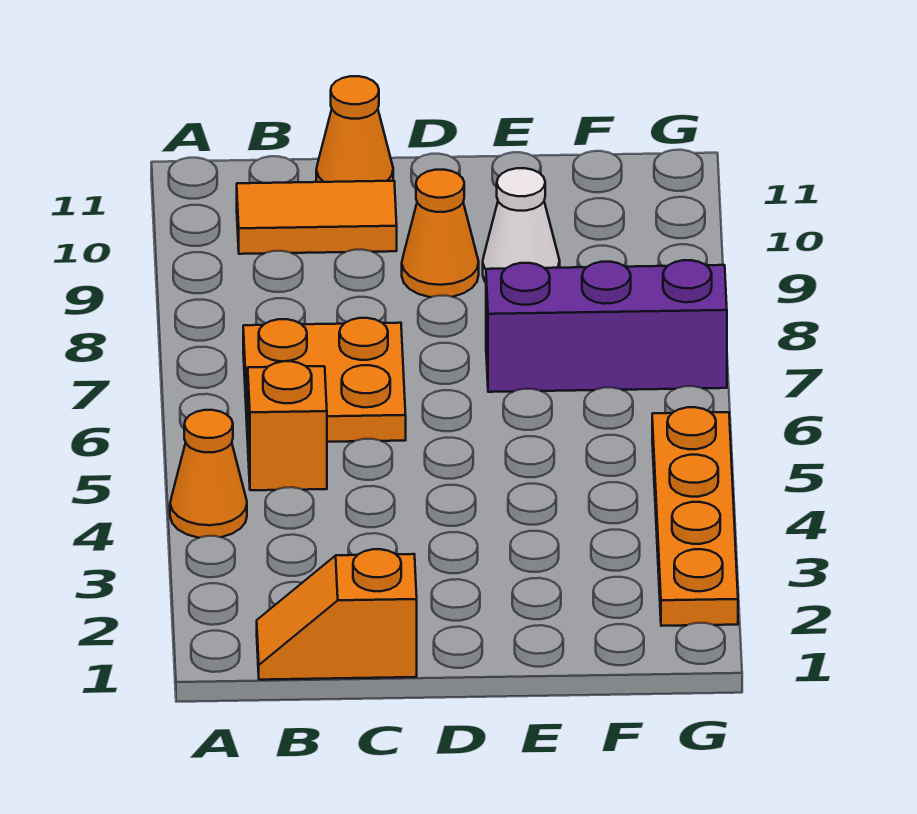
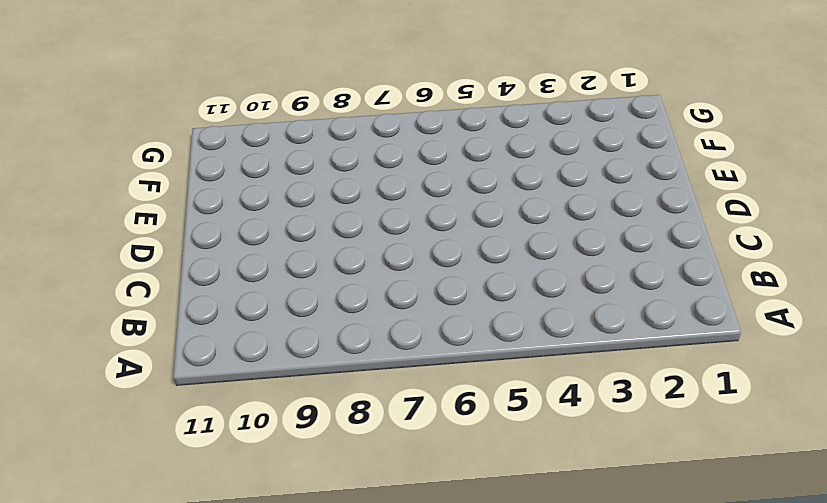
none -> orange 1x1 cone [170,410,247,538]
none -> orange 1x2 slope [257,549,417,680]

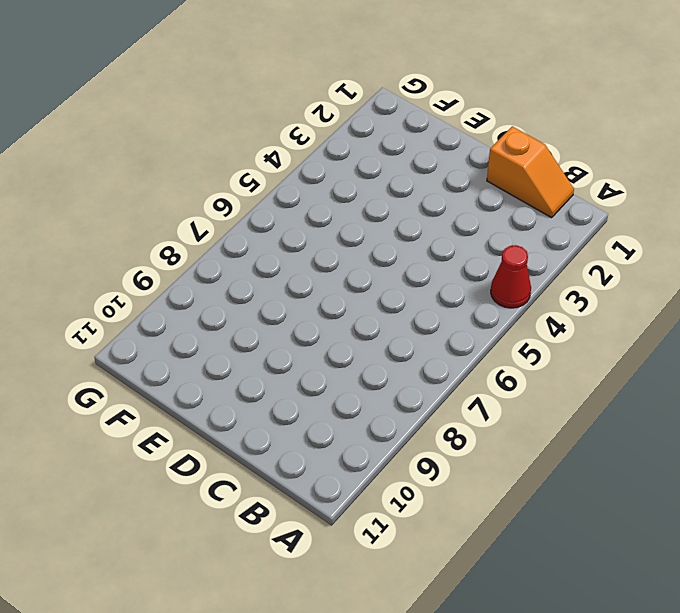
red 1x1 cone [491,245,531,308] -> orange 1x1 cone [170,410,247,538]
none -> orange 1x1 brick [248,361,327,490]
none -> orange 2x2 plate [243,318,406,442]

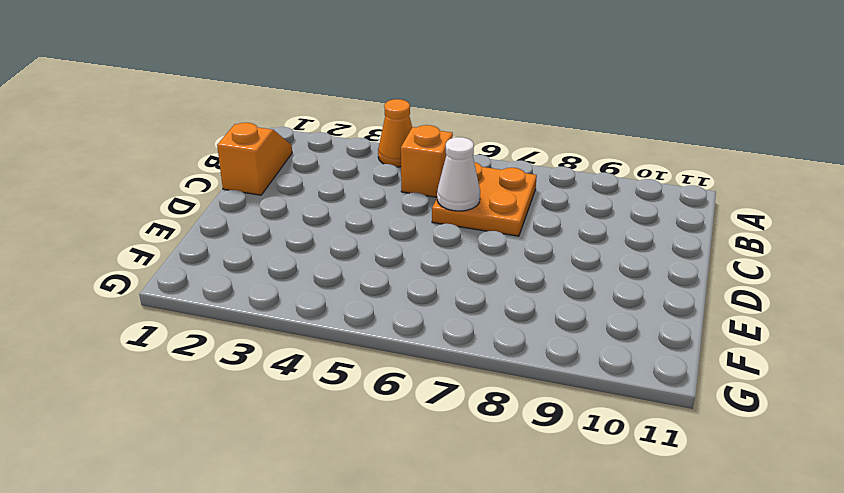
white 1x1 cone [437,137,480,211] -> white 1x1 cone moved to [483,168,560,282]
none -> orange 1x2 tile [237,181,397,254]
none -> orange 1x1 cone [316,76,393,182]

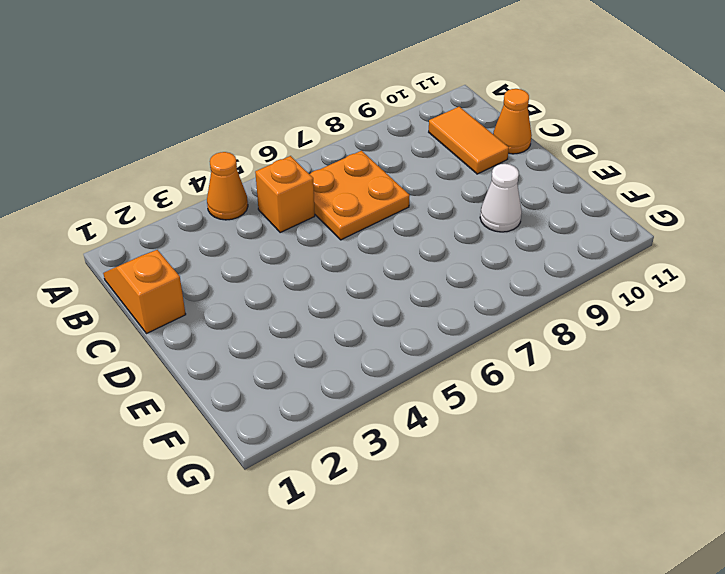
none -> orange 1x1 cone [402,170,479,297]
none -> purple 1x3 brick [486,260,727,392]

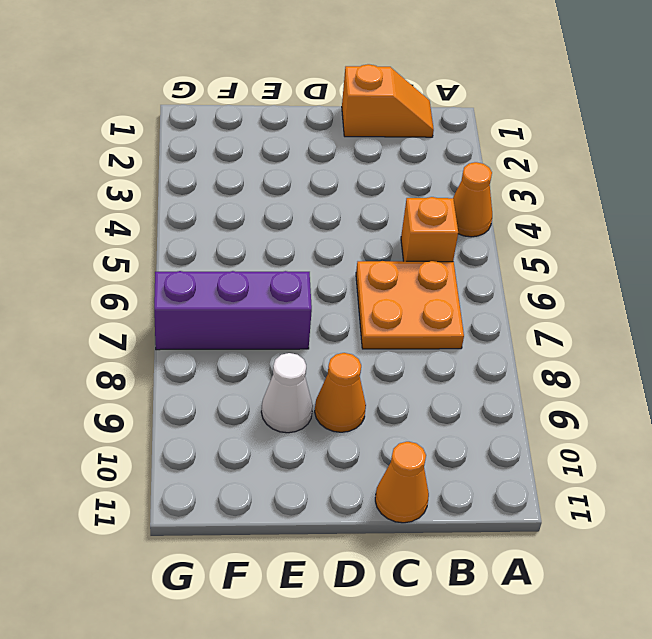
none -> orange 1x2 tile [237,181,397,254]
none -> orange 1x4 plate [652,407,738,626]

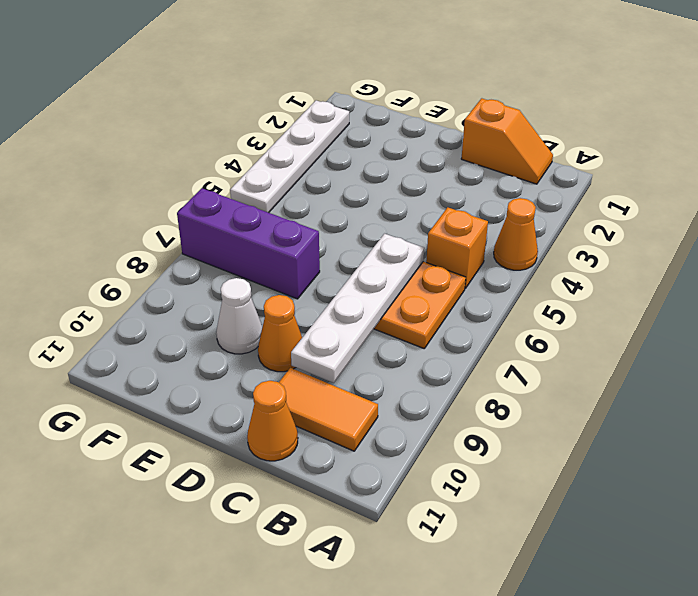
white 1x4 plate [291,234,424,383] -> none
white 1x4 plate [230,100,349,213] -> orange 1x4 plate [652,407,738,626]

